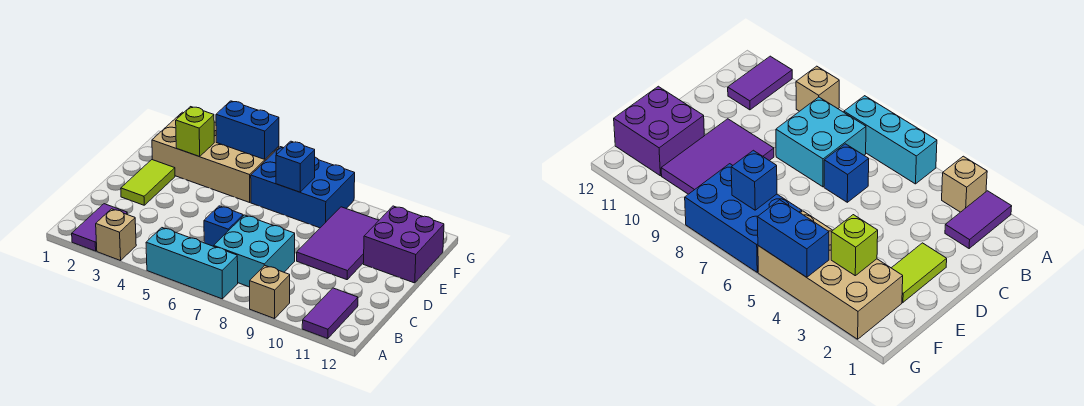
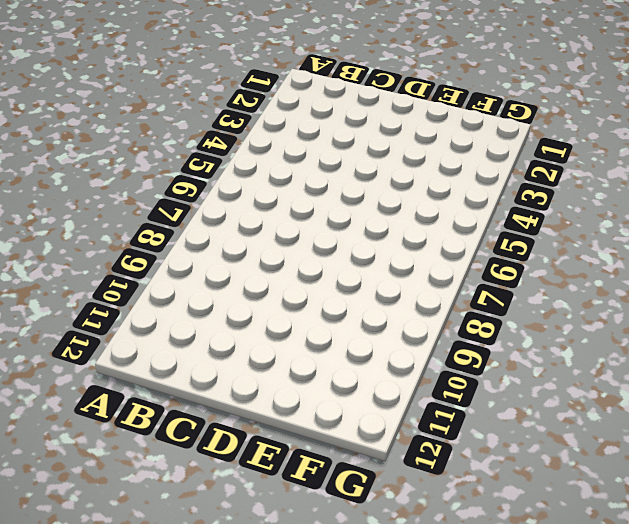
none -> purple 1x2 tile [72,204,127,251]
none -> tan 1x1 brick [96,209,136,261]
none -> cyan 1x3 brick [146,228,238,299]

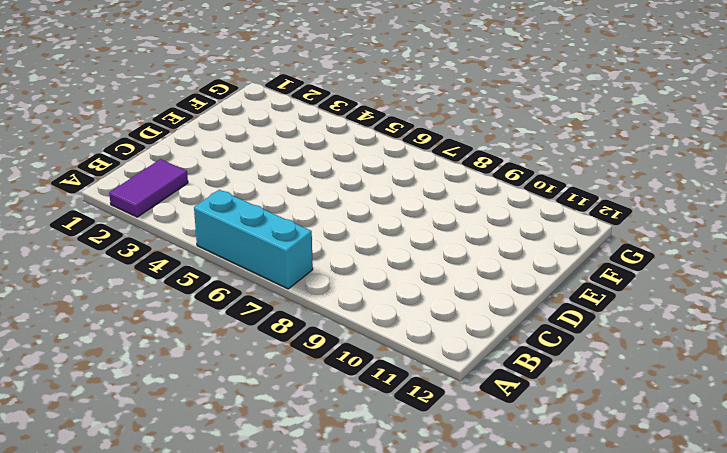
none -> tan 1x1 brick [96,209,136,261]
none -> tan 1x1 brick [250,266,290,319]
none -> purple 1x2 tile [302,288,358,339]

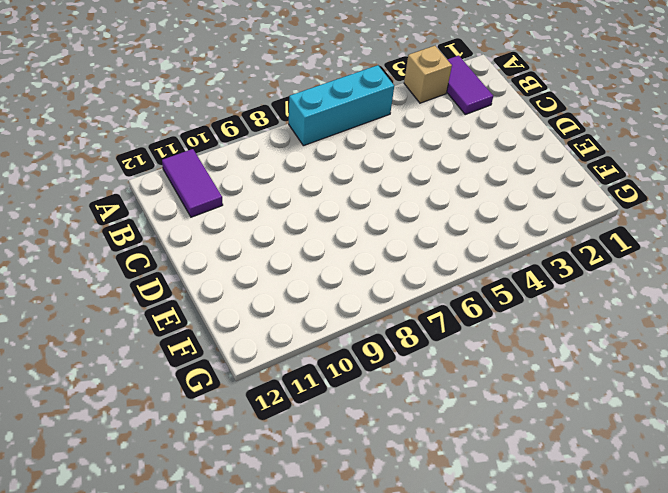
none -> tan 1x1 brick [250,266,290,319]
none -> cyan 2x2 brick [214,215,295,287]
none -> blue 1x1 brick [204,206,243,246]

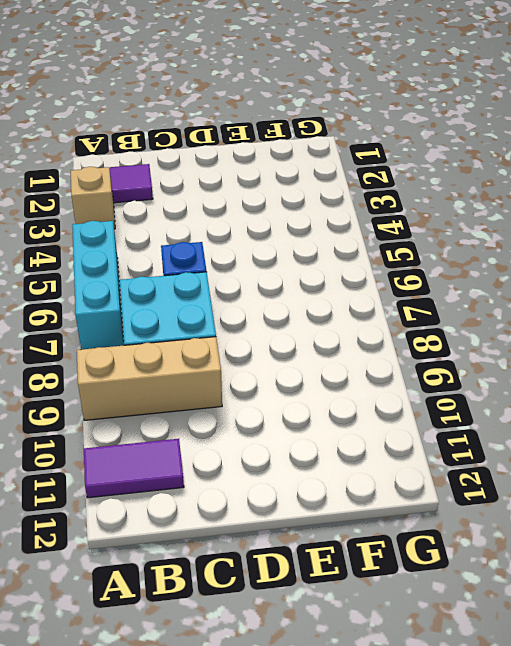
tan 1x3 brick [77,337,222,420] -> tan 1x1 brick [250,266,290,319]
none -> lime 1x2 tile [121,160,175,205]
none -> purple 2x3 tile [297,207,379,280]
none -> purple 2x2 brick [364,206,444,283]

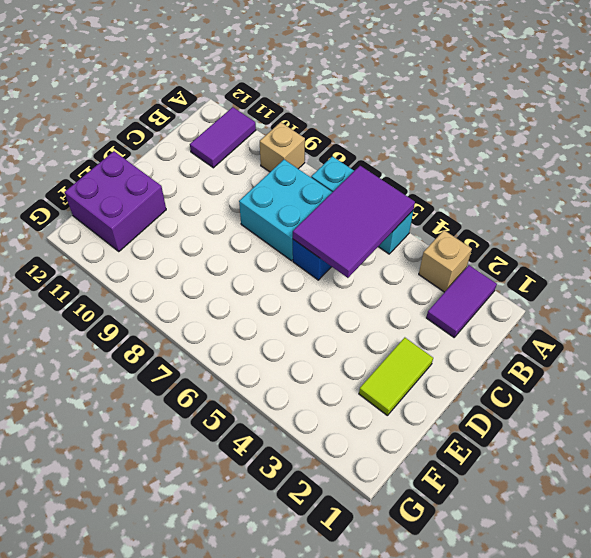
purple 2x3 tile [293,166,415,278] -> purple 2x3 tile moved to [297,207,379,280]
none -> tan 2x4 brick [152,112,279,202]
none -> blue 2x3 brick [251,147,355,228]
none -> lime 1x1 brick [176,107,214,157]

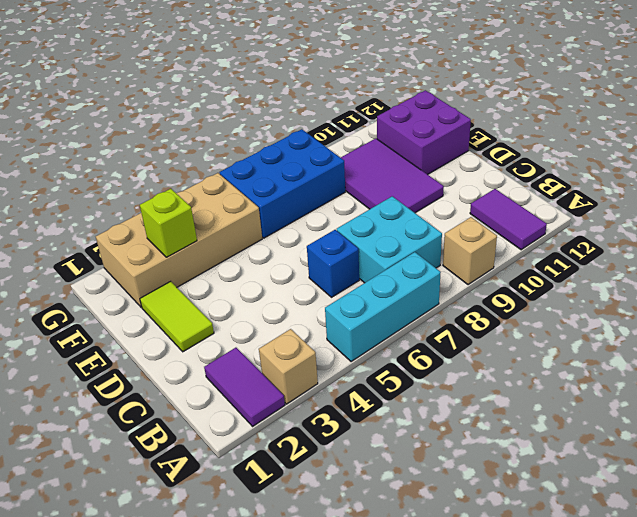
none -> blue 1x1 brick [276,141,315,192]
none -> blue 1x2 brick [216,101,279,159]

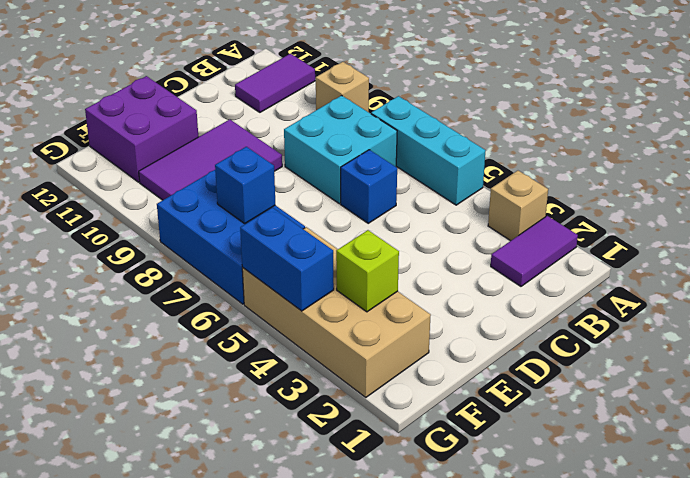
none -> lime 1x2 tile [121,160,175,205]

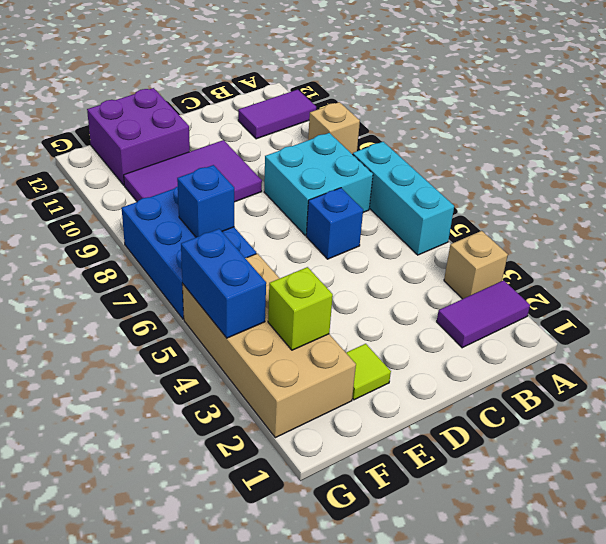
lime 1x1 tile [346,344,391,400] -> lime 1x2 tile [121,160,175,205]

